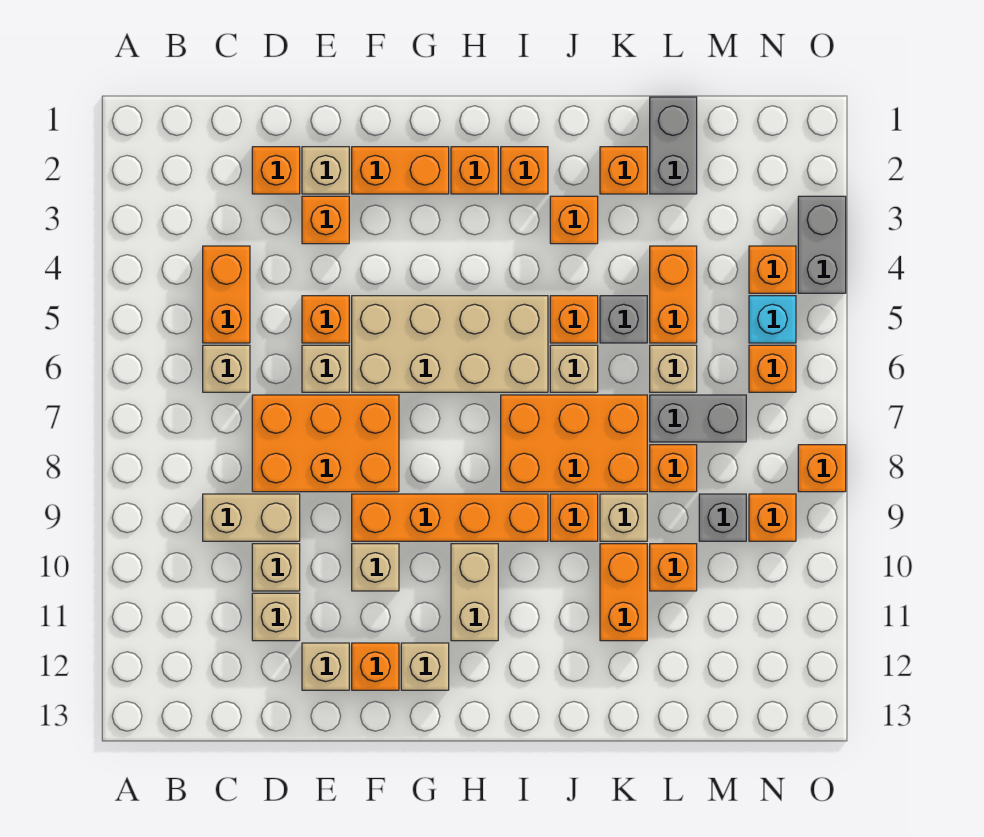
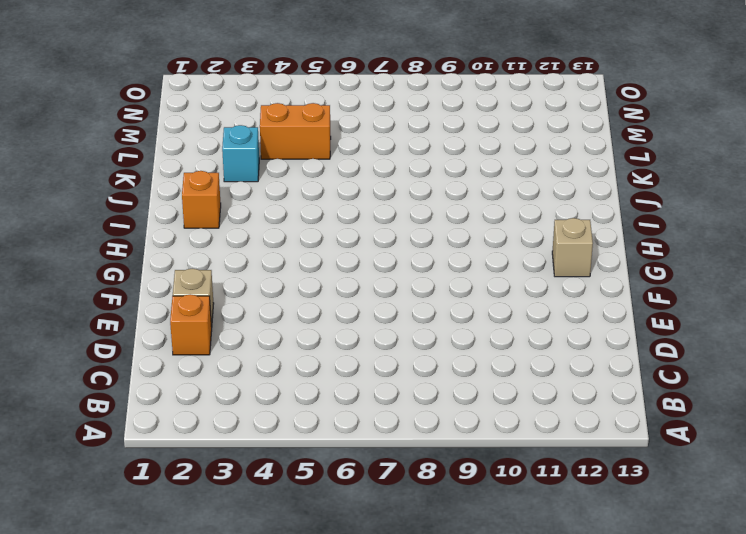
cyan 1x1 brick [222,125,259,182] -> cyan 1x1 brick moved to [749,296,796,343]
none -> orange 1x2 brick [203,246,250,343]
none -> tan 1x1 brick [203,345,250,392]
none -> tan 1x2 brick [203,494,300,541]
none -> orange 2x3 brick [252,395,399,492]

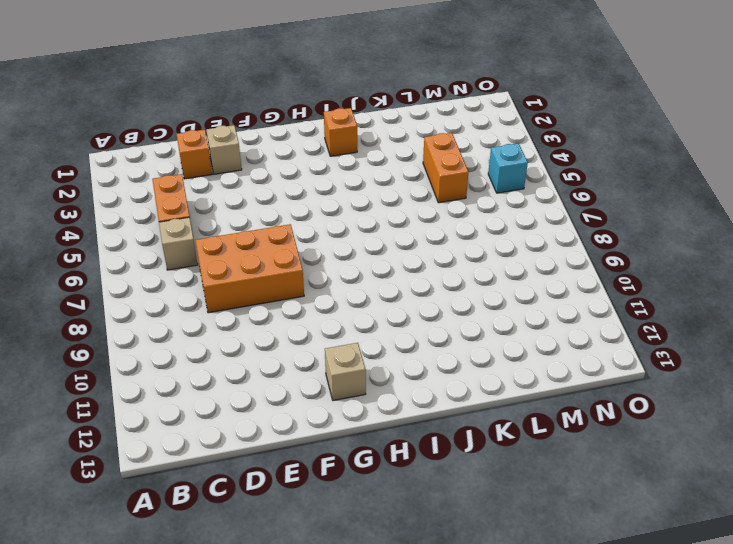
none -> tan 1x2 brick [203,494,300,541]
none -> tan 1x1 brick [252,544,300,591]
none -> tan 1x1 brick [252,593,300,641]
none -> orange 1x1 brick [302,196,349,244]

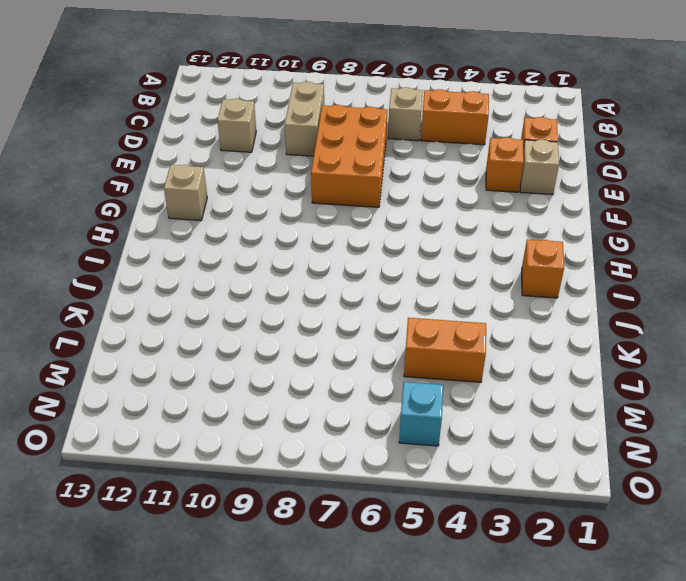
none -> tan 1x1 brick [252,544,300,591]
none -> orange 1x1 brick [302,296,349,343]
none -> tan 1x1 brick [302,345,349,392]
none -> tan 1x1 brick [302,643,349,690]

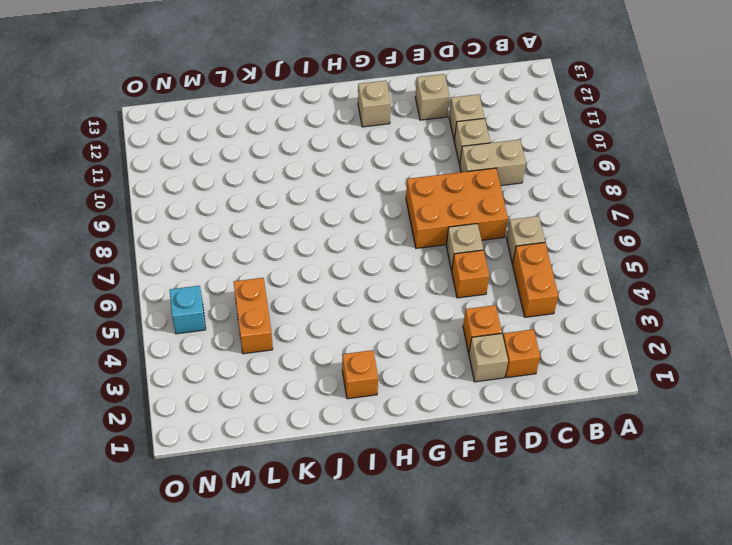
none -> orange 1x2 brick [352,147,449,194]
none -> tan 2x4 brick [352,296,548,392]
none -> orange 1x4 brick [352,494,548,541]
none -> tan 1x1 brick [352,544,399,591]

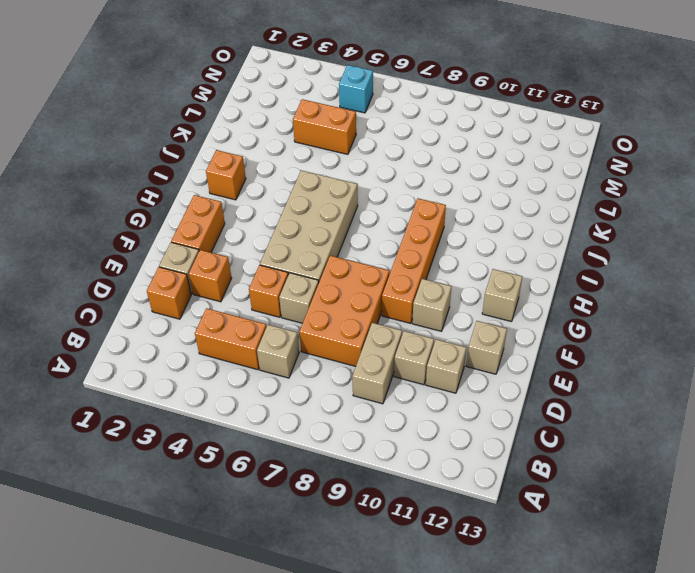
none -> orange 1x1 brick [352,643,399,690]
none -> orange 1x1 brick [451,147,498,194]
none -> tan 1x2 brick [451,544,498,641]
none -> orange 2x3 brick [501,395,647,492]

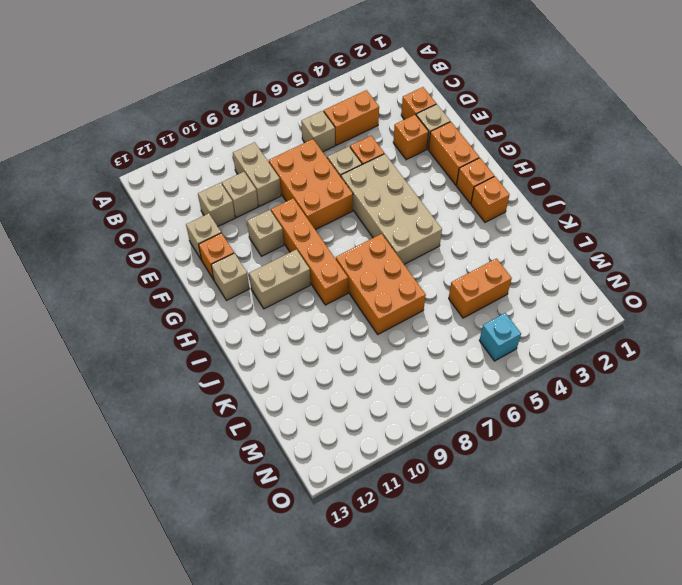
none -> orange 1x1 brick [550,196,598,244]
none -> orange 1x1 brick [550,296,598,343]
none -> tan 1x1 brick [550,345,598,392]
none -> orange 1x1 brick [550,494,598,541]

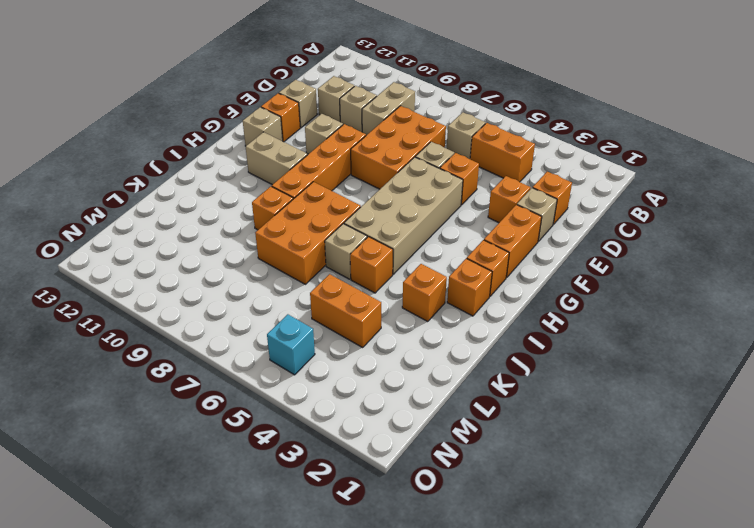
none -> orange 1x1 brick [600,147,647,194]
none -> grey 1x1 brick [600,296,647,343]
none -> tan 1x1 brick [600,494,647,541]
none -> orange 1x2 brick [600,544,647,641]

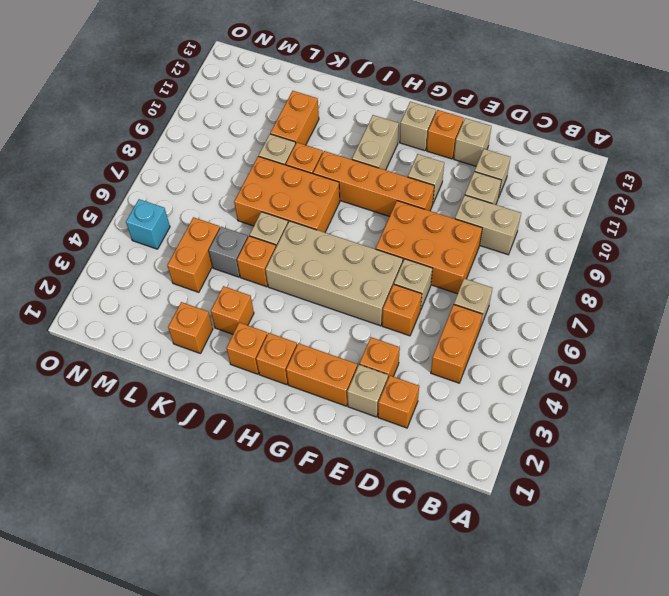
none -> grey 1x2 brick [650,97,697,194]
none -> tan 1x1 brick [650,345,697,392]
none -> grey 1x2 brick [650,395,746,442]
none -> orange 1x1 brick [650,445,697,492]

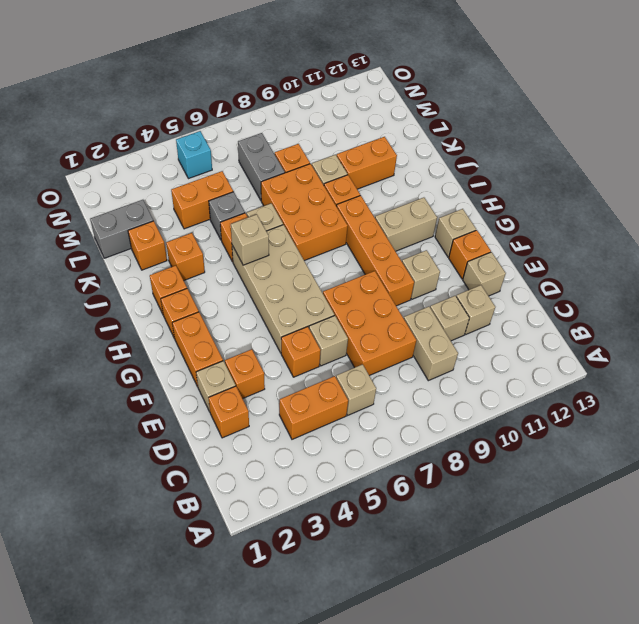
tan 1x1 brick [231,214,269,265] -> tan 1x1 brick moved to [650,345,697,392]
none -> orange 1x1 brick [650,544,697,591]
none -> grey 1x1 brick [699,494,746,541]
none -> orange 1x1 brick [749,246,796,293]
none -> orange 1x1 brick [749,345,796,392]

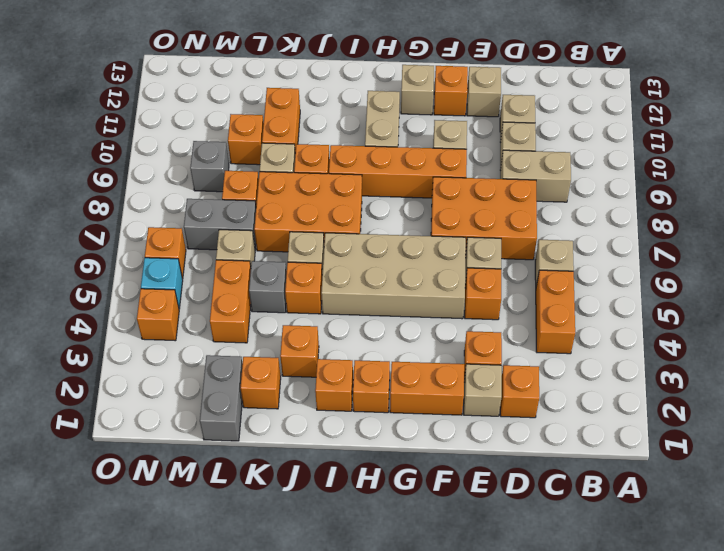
none -> orange 1x1 brick [749,494,796,541]
none -> grey 1x2 brick [798,196,846,293]
none -> orange 1x1 brick [798,445,846,492]

